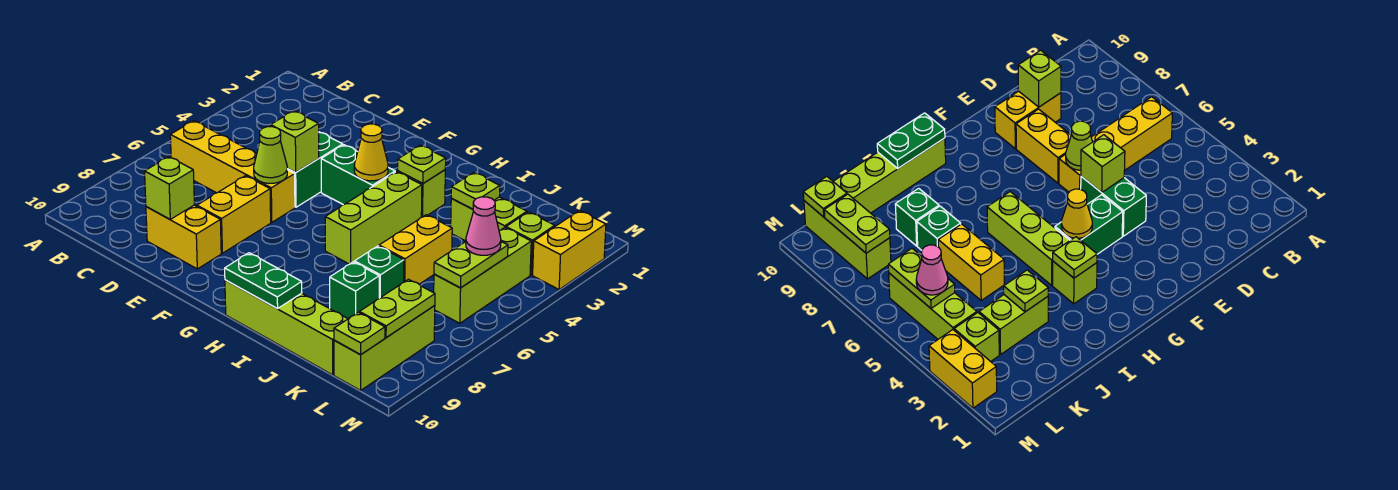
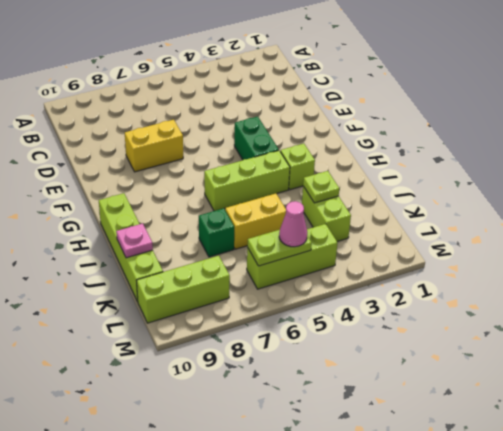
pink 1x1 plate [116,223,153,258] -> none
none -> yellow 1x4 brick [170,121,295,222]
none -> yellow 1x2 brick [146,205,221,269]
none -> green 1x2 brick [287,132,343,207]

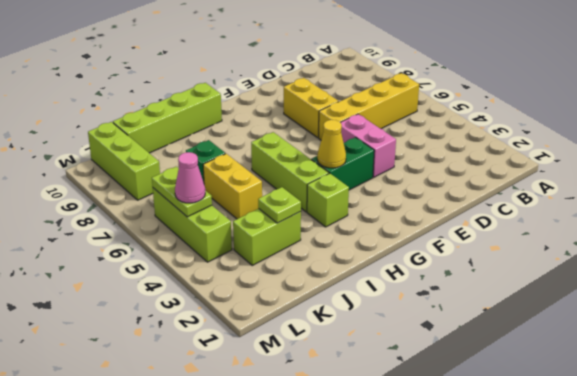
pink 1x2 brick [340,114,396,177] -> green 1x2 brick [287,132,343,207]
none -> yellow 1x2 brick [146,205,221,269]
none -> green 1x1 brick [330,262,379,319]
none -> lime 1x1 brick [506,212,555,275]

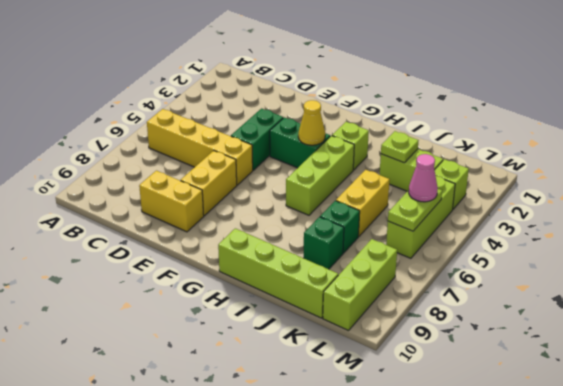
none -> yellow 1x2 brick [533,211,606,289]
none -> lime 1x1 brick [145,157,194,219]
none -> lime 1x1 brick [271,111,319,172]

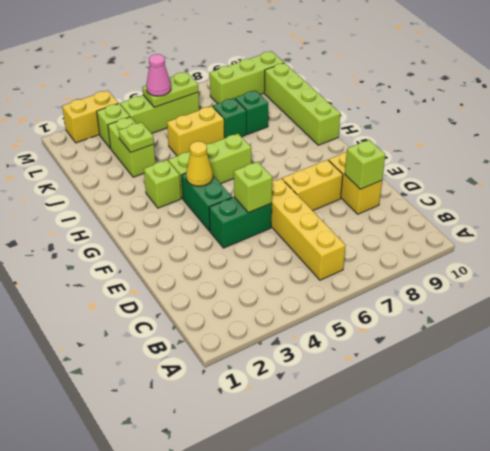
none -> lime 1x1 cone [254,127,288,183]
none -> lime 1x1 plate [398,145,446,183]
none -> green 1x2 plate [225,253,302,308]

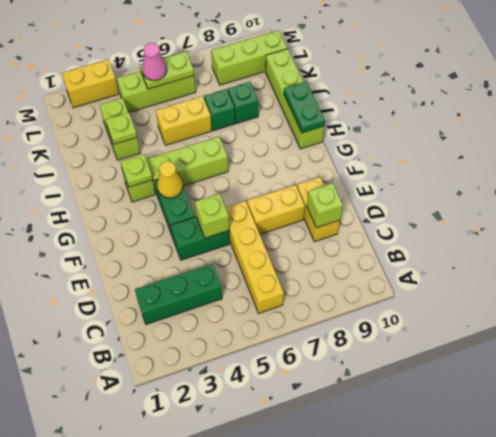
green 1x3 brick [135,264,222,324] -> none
none -> lime 1x1 brick [506,212,555,275]
none -> lime 1x1 cone [254,127,288,183]
none -> lime 1x2 plate [359,279,435,337]

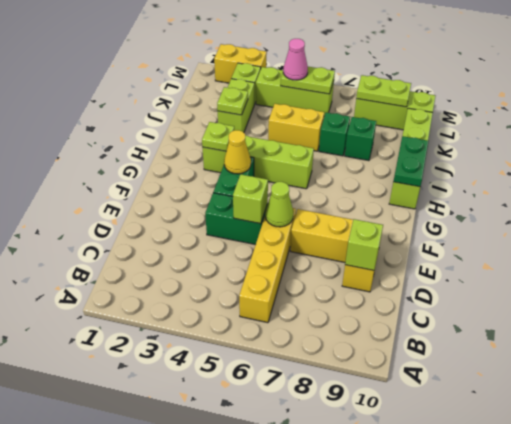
none -> lime 1x1 plate [334,312,385,355]

